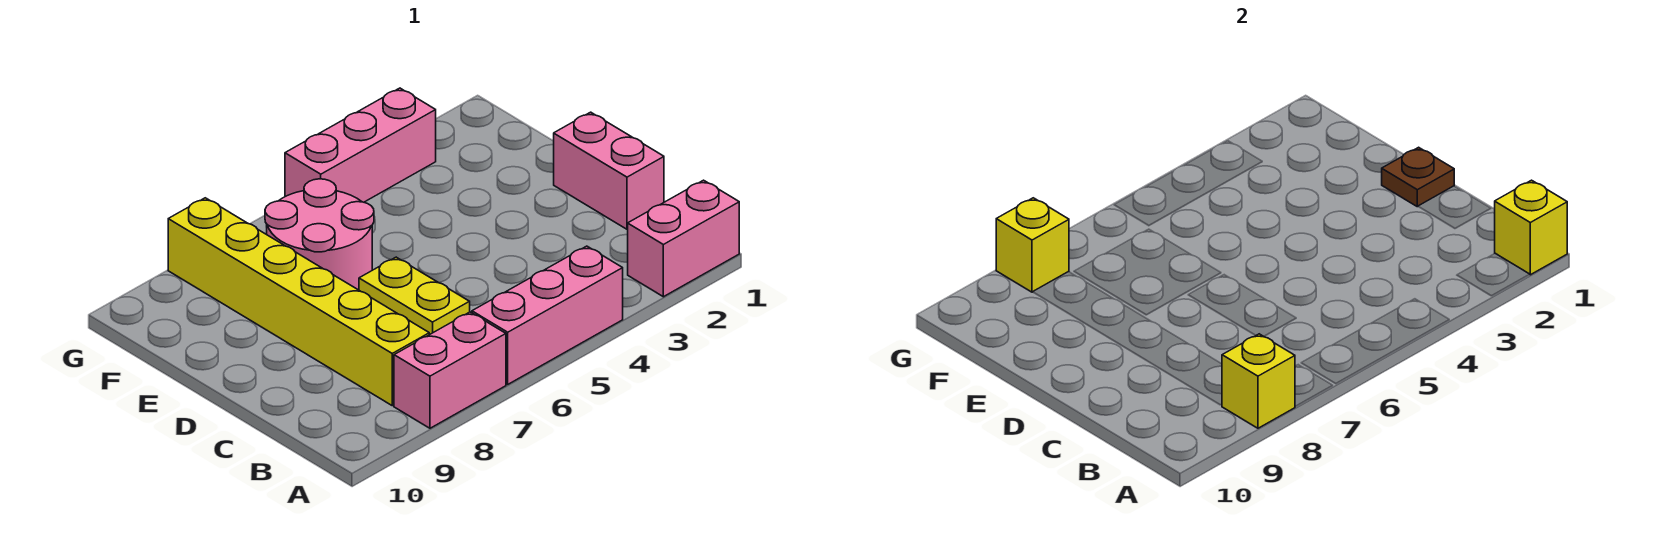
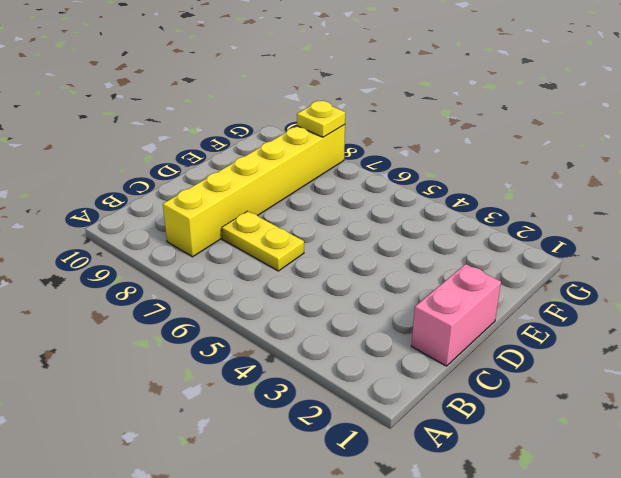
yellow 1x2 plate [222,211,304,271] -> yellow 1x2 plate turned to [359,257,470,335]
yellow 1x1 plate [297,101,345,137] -> yellow 1x1 brick [996,198,1069,292]
none -> pink 1x2 brick [628,180,739,297]
none -> pink 1x3 brick [472,246,623,384]
none -> pink 1x2 brick [394,312,506,428]

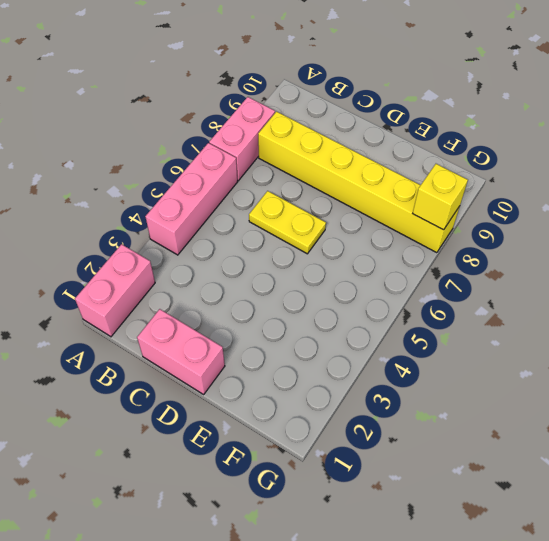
none -> pink 2x2 round brick [265,179,374,290]
none -> pink 1x3 brick [285,88,436,202]
none -> yellow 1x1 brick [1495,180,1567,275]

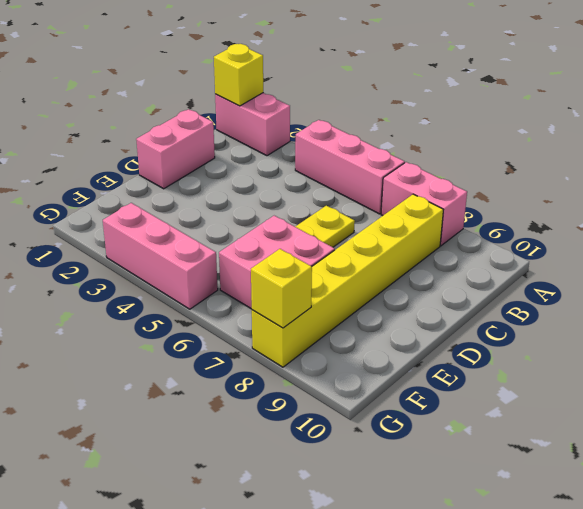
pink 2x2 brick [219,216,335,309] -> pink 2x2 round brick [265,179,374,290]
none -> yellow 1x1 brick [1222,334,1295,428]
none -> brown 1x1 plate [1382,147,1454,207]

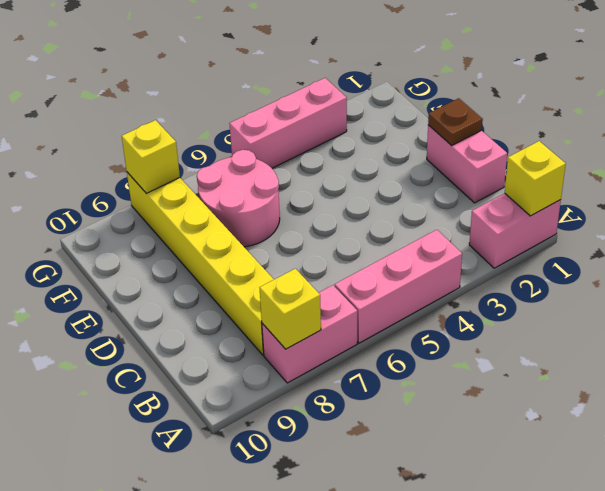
none -> yellow 1x2 plate [359,257,470,335]

